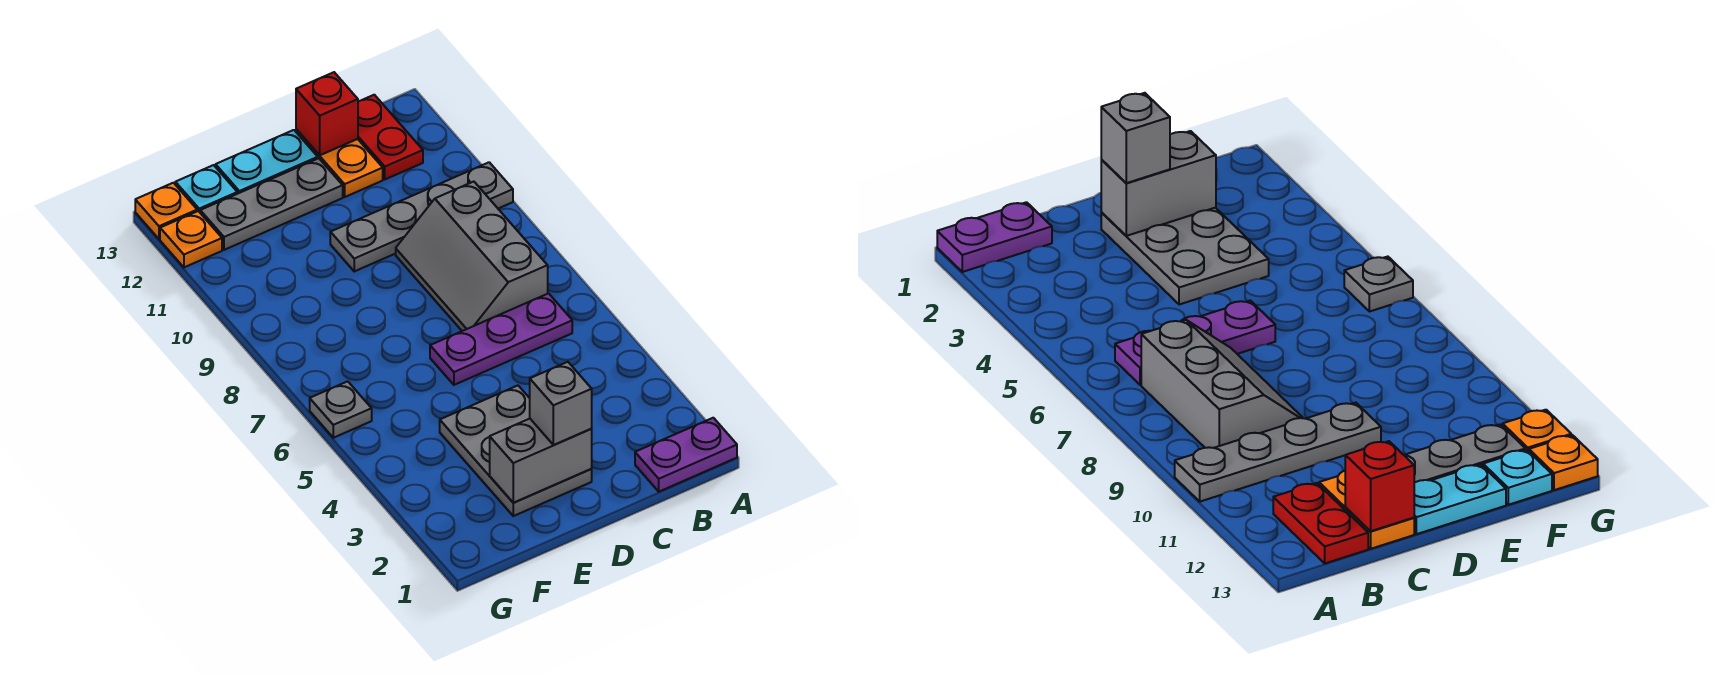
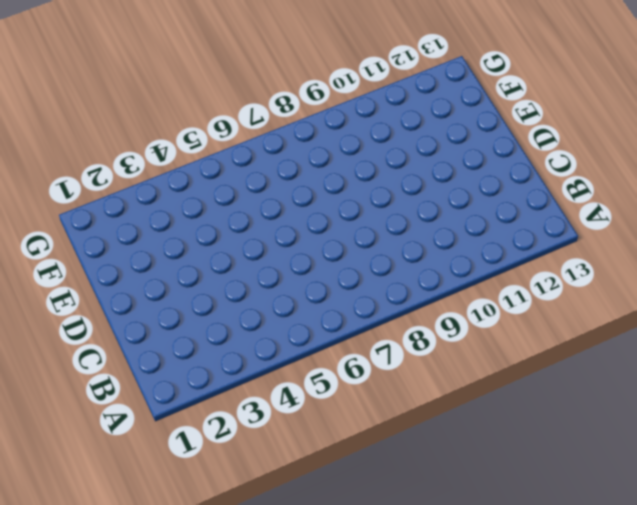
none -> purple 1x2 plate [635,418,737,492]
none -> grey 1x4 plate [330,162,513,271]
none -> purple 1x3 plate [430,293,572,385]

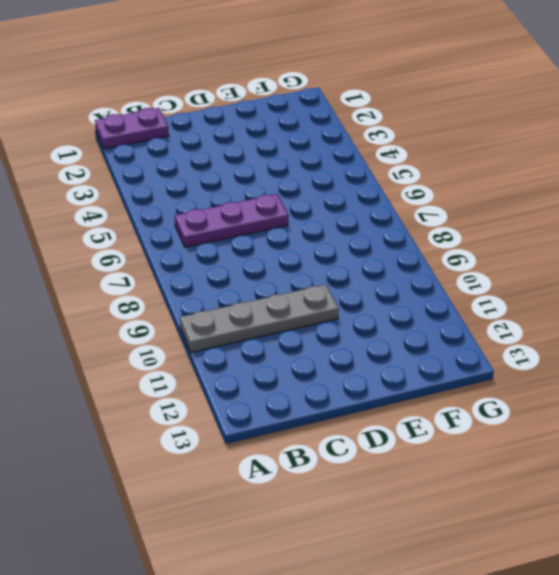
none -> grey 2x3 slope [396,182,548,331]
none -> red 1x2 plate [358,95,423,179]
none -> orange 1x2 plate [296,129,383,197]

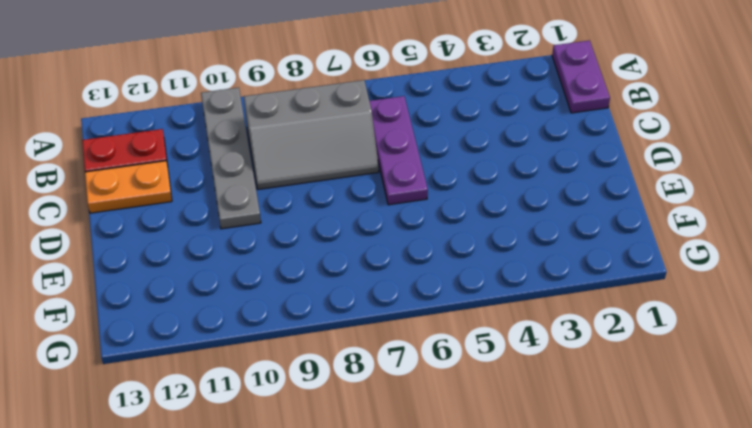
none -> grey 2x3 plate [440,386,592,516]
none -> grey 1x3 plate [200,158,343,250]
none -> cyan 1x2 plate [216,130,318,194]

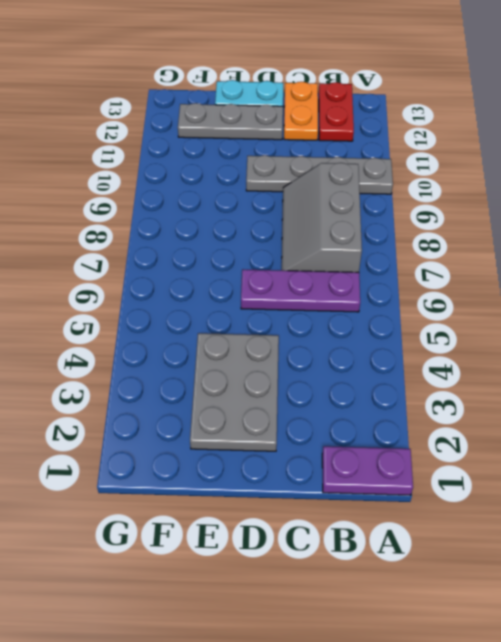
none -> cyan 1x1 plate [175,165,237,212]
none -> grey 1x1 plate [310,381,372,438]
none -> orange 1x1 plate [160,211,222,267]

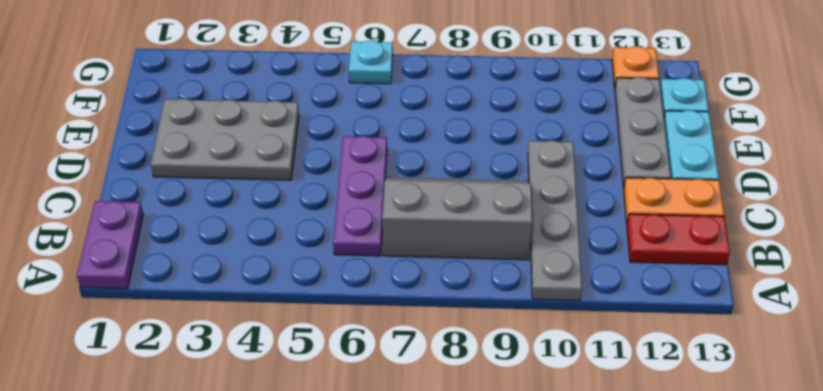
cyan 1x1 plate [349,40,393,84] -> grey 1x1 plate [310,381,372,438]
none -> orange 1x1 plate [135,183,197,239]
none -> red 1x1 brick [296,72,358,155]
none -> grey 1x2 brick [490,419,592,503]

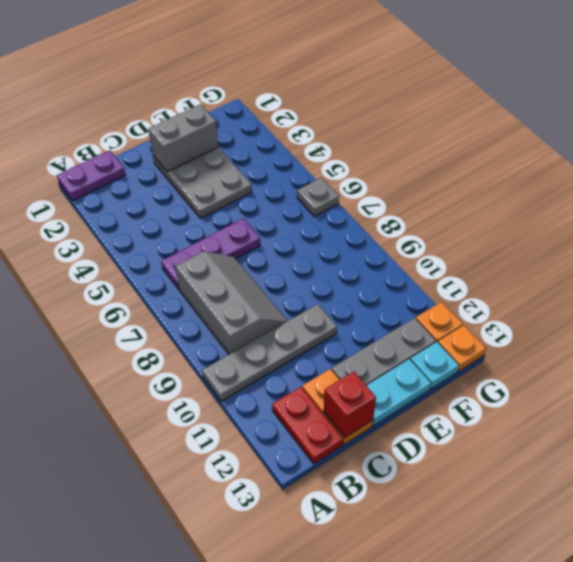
none -> grey 1x1 brick [530,362,592,445]

